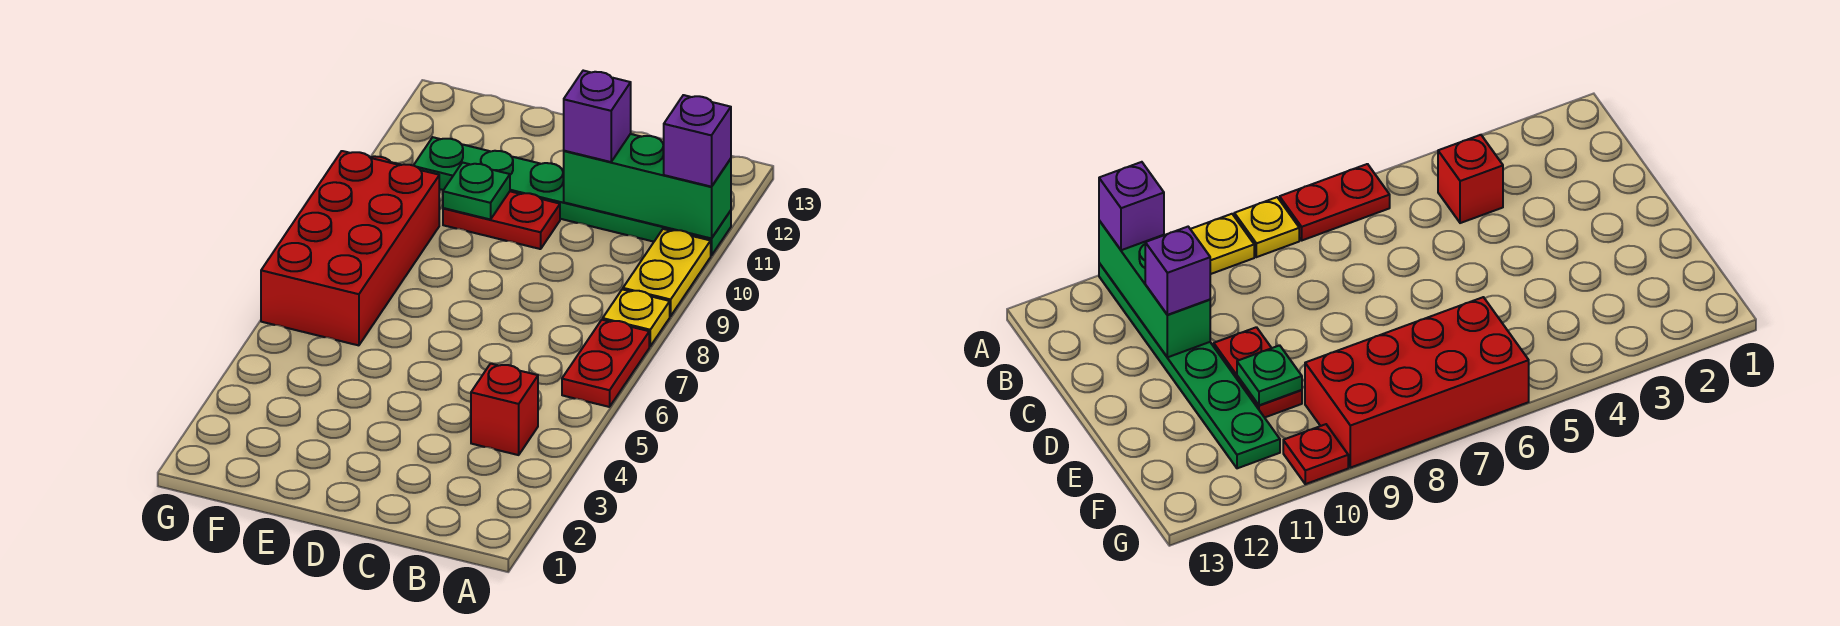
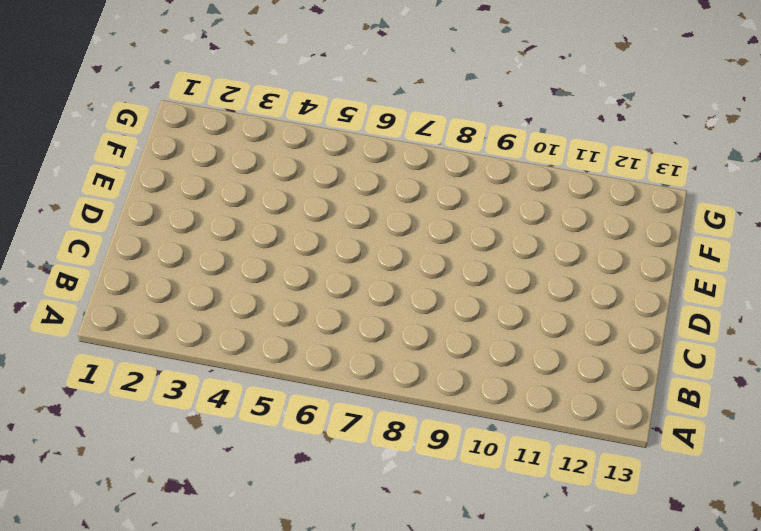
none -> red 1x2 plate [562,320,649,407]
none -> yellow 1x1 plate [603,289,670,346]
none -> yellow 1x2 plate [623,229,711,316]

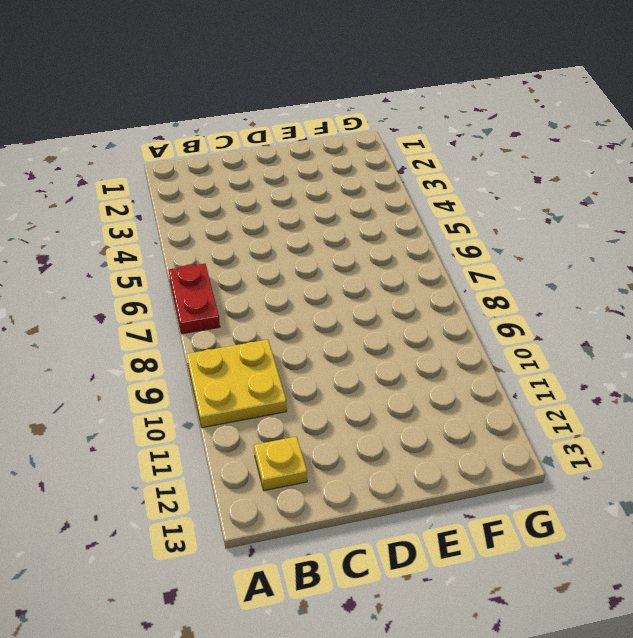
yellow 2x2 plate [187,340,287,428] -> yellow 1x2 plate [623,229,711,316]
yellow 1x1 plate [254,437,307,491] -> yellow 1x1 plate moved to [603,289,670,346]
none -> green 1x6 plate [413,137,731,256]
none -> red 1x1 brick [471,364,538,455]
none -> red 1x2 plate [443,191,560,249]

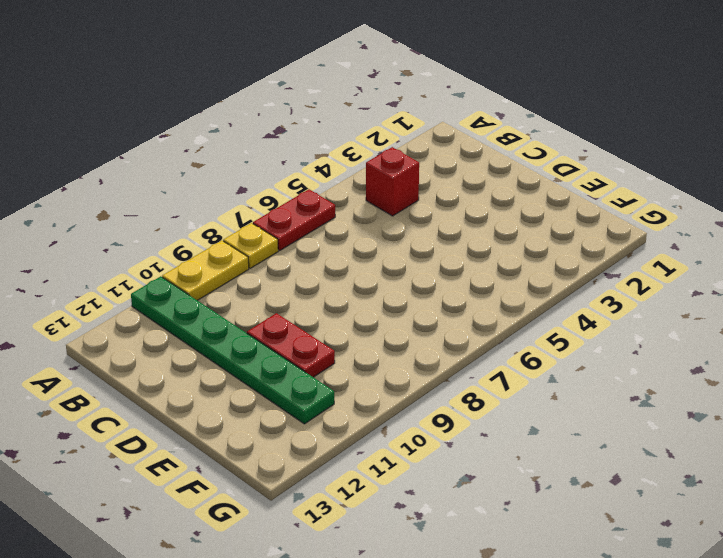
none -> red 2x4 brick [261,151,439,345]
none -> red 1x1 plate [1283,424,1348,484]
none -> green 1x3 brick [564,134,731,238]

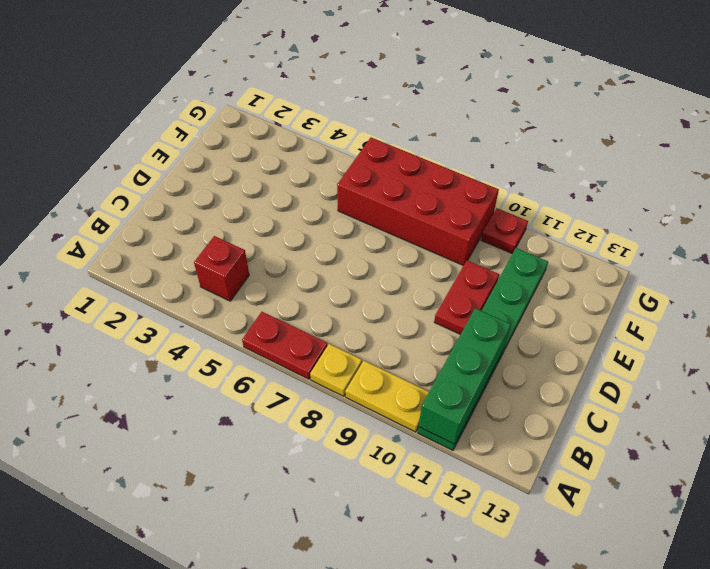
none -> green 1x1 plate [443,163,510,220]
none -> purple 1x1 brick [664,95,731,187]
none -> purple 1x1 brick [564,71,631,162]

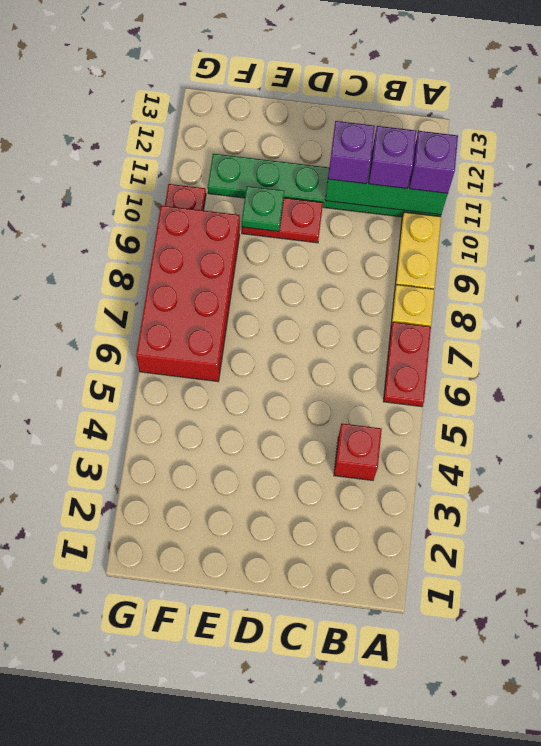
purple 1x1 brick [369,126,416,188] -> none

